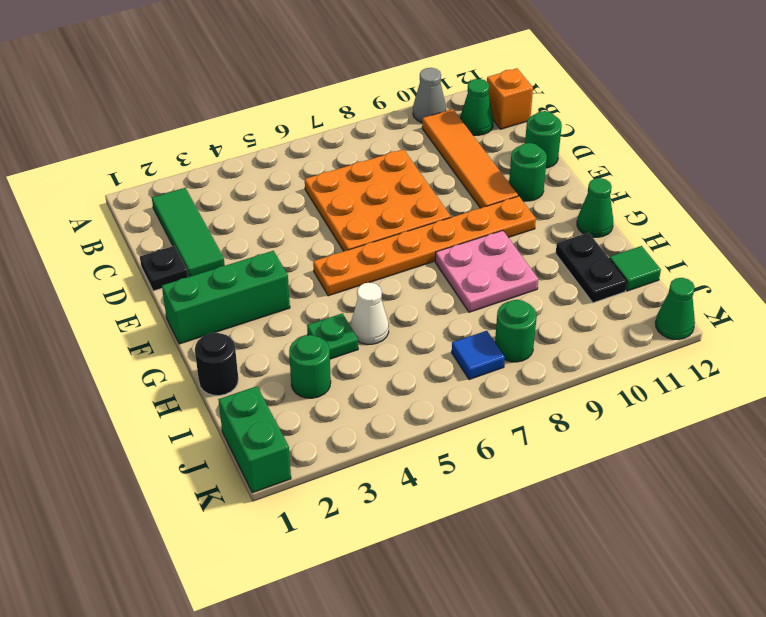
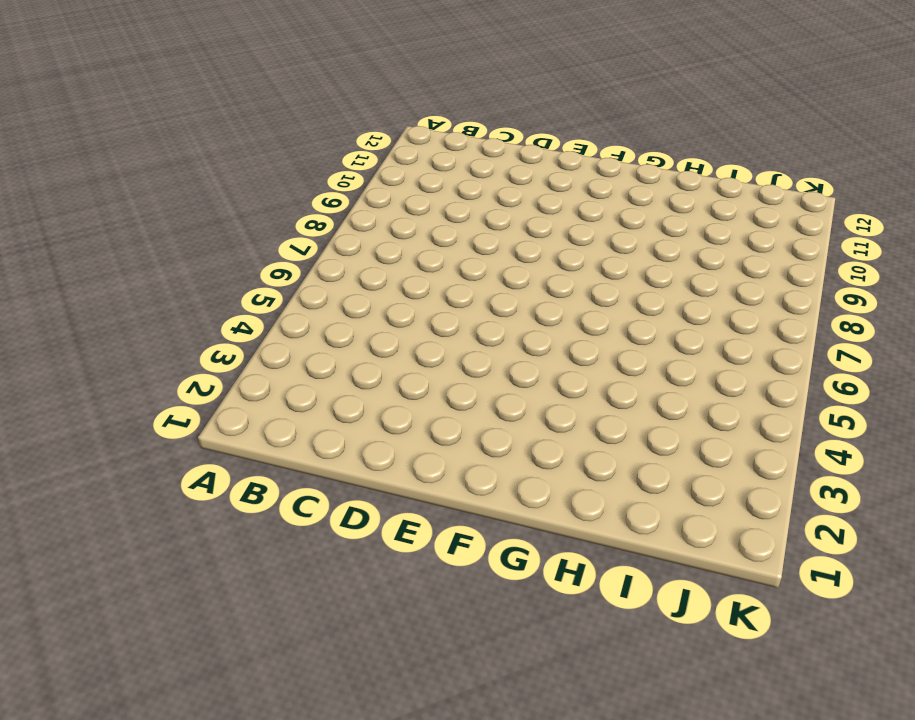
none -> grey 1x1 cone [413,68,446,123]
none -> green 1x3 tile [152,188,225,277]
none -> orange 1x4 tile [422,109,518,208]

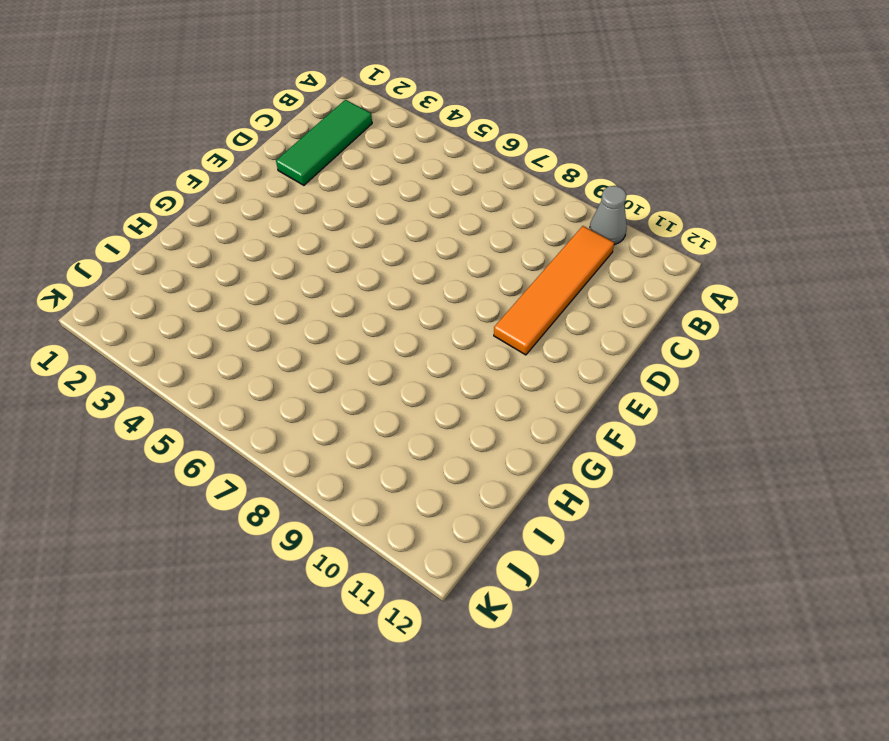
none -> green 1x1 cone [460,79,493,135]
none -> orange 1x1 brick [487,68,533,129]
none -> orange 3x3 plate [305,149,451,251]

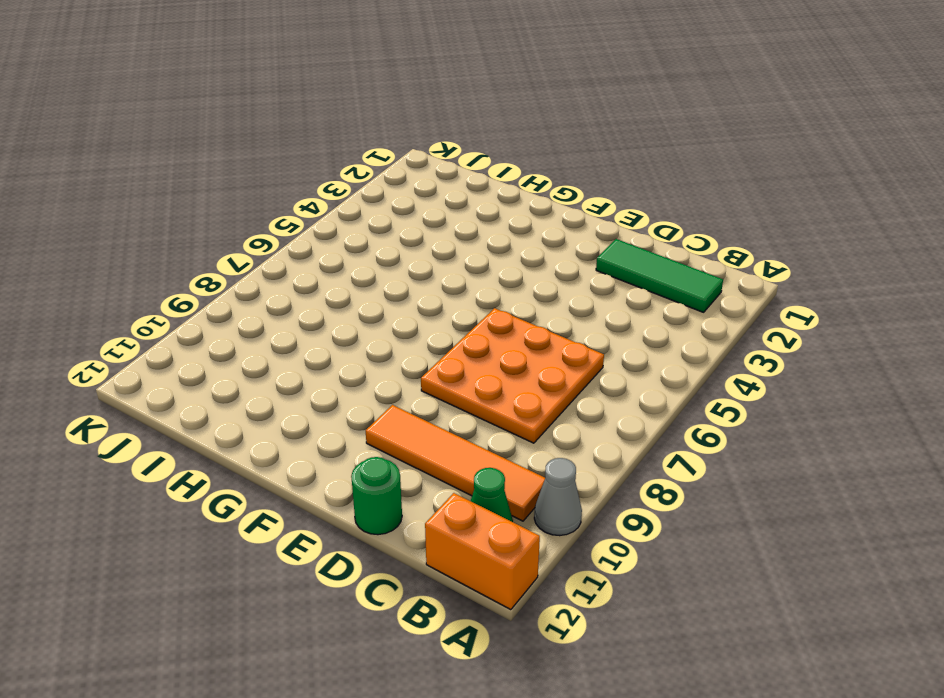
orange 1x2 brick [425,493,540,610] -> orange 1x1 brick [487,68,533,129]
none -> black 1x1 plate [140,246,188,291]
none -> green 1x1 round brick [509,143,547,201]
none -> green 1x3 brick [162,251,290,344]

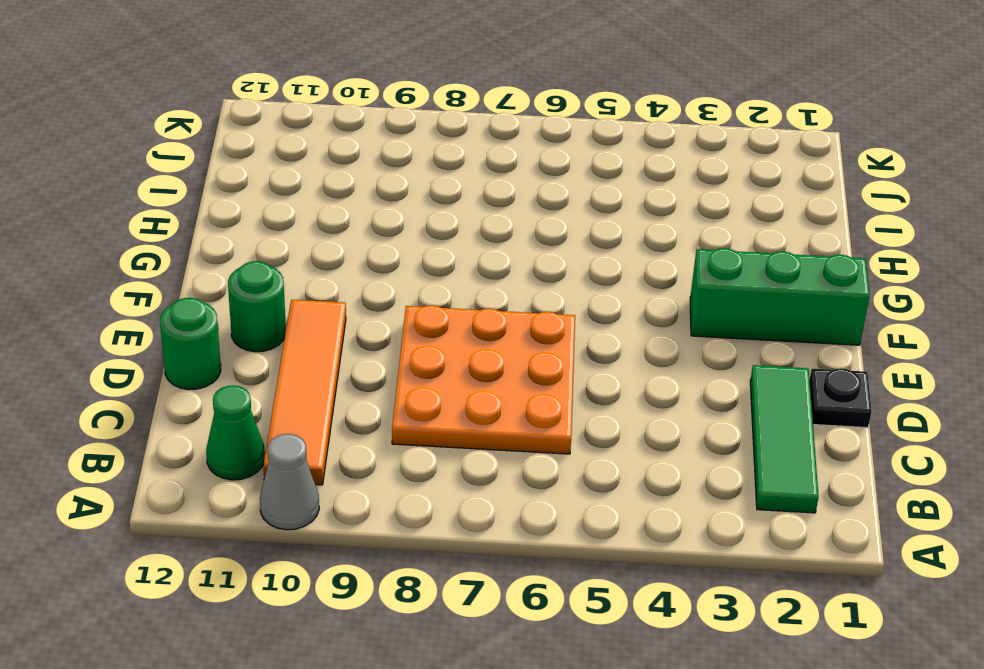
none -> orange 1x1 brick [487,68,533,129]
none -> orange 1x6 plate [313,196,536,296]
none -> pink 2x2 plate [435,230,538,312]

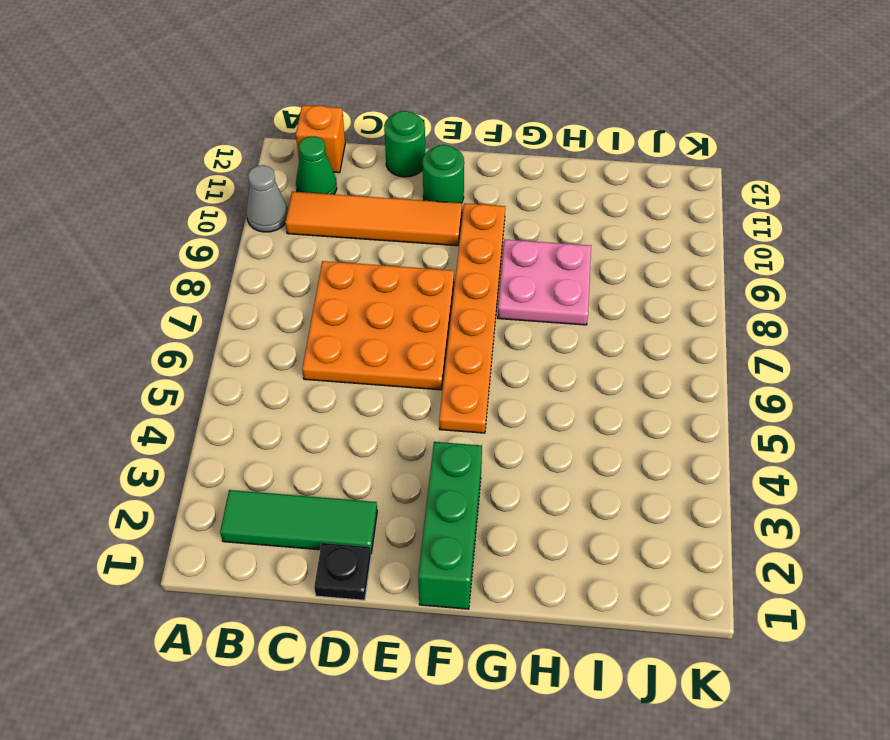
none -> green 1x1 cone [577,178,614,237]
none -> black 1x1 round brick [195,332,238,396]
none -> green 1x1 plate [307,313,358,359]

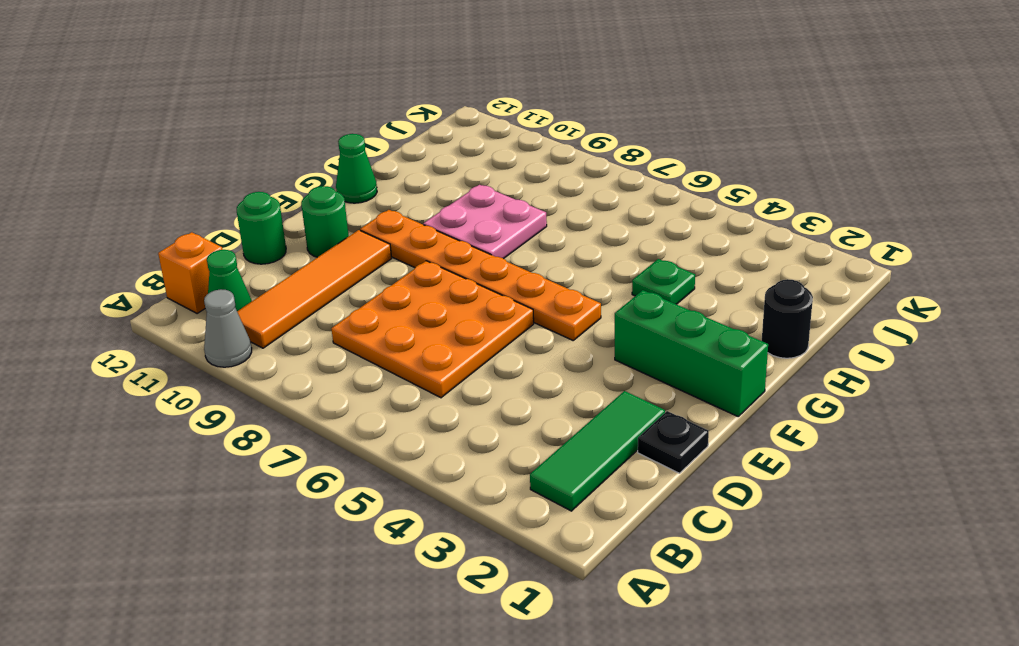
none -> white 1x1 cone [351,282,389,344]
none -> black 1x2 plate [556,233,627,303]
none -> green 1x1 round brick [289,335,331,398]

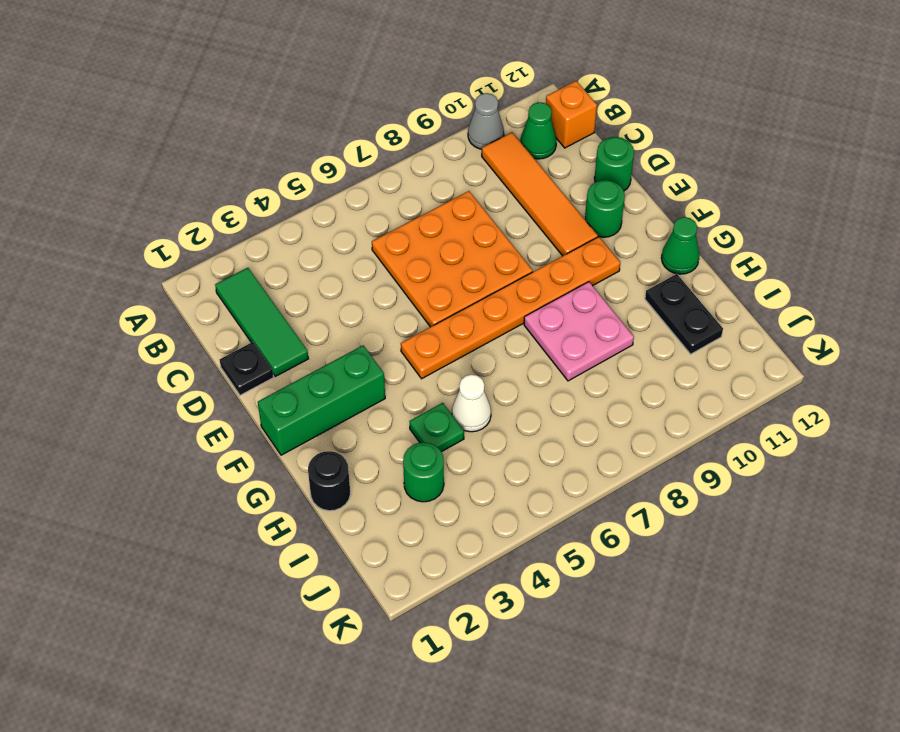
none -> green 1x1 tile [609,246,661,291]
none -> green 1x2 brick [218,386,291,493]
none -> blue 1x1 tile [452,331,505,380]

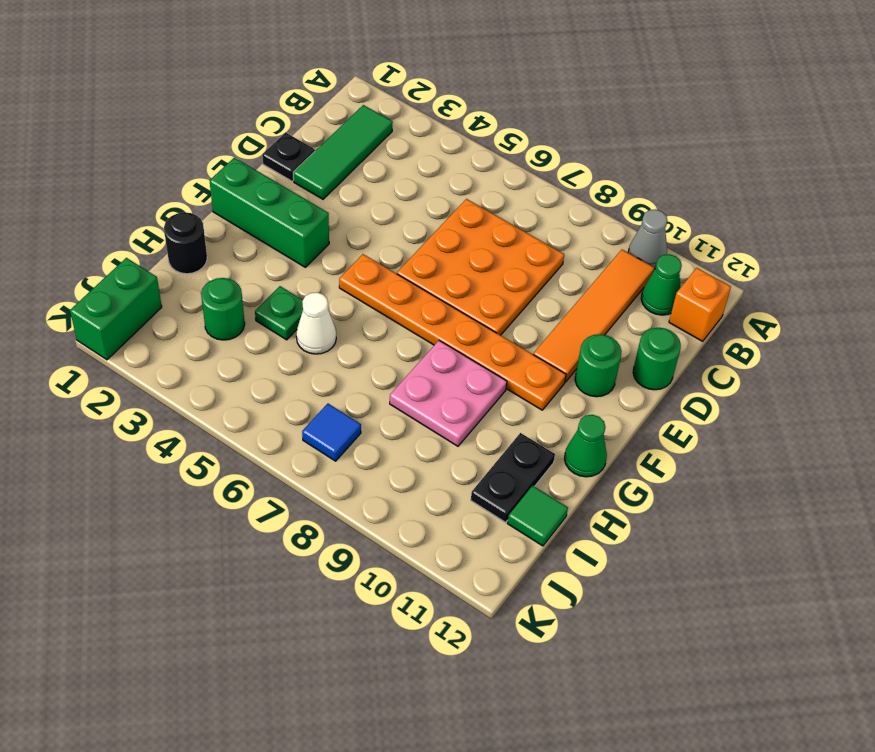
none -> green 1x1 round brick [495,300,537,362]
none -> green 1x1 cone [656,278,695,340]

